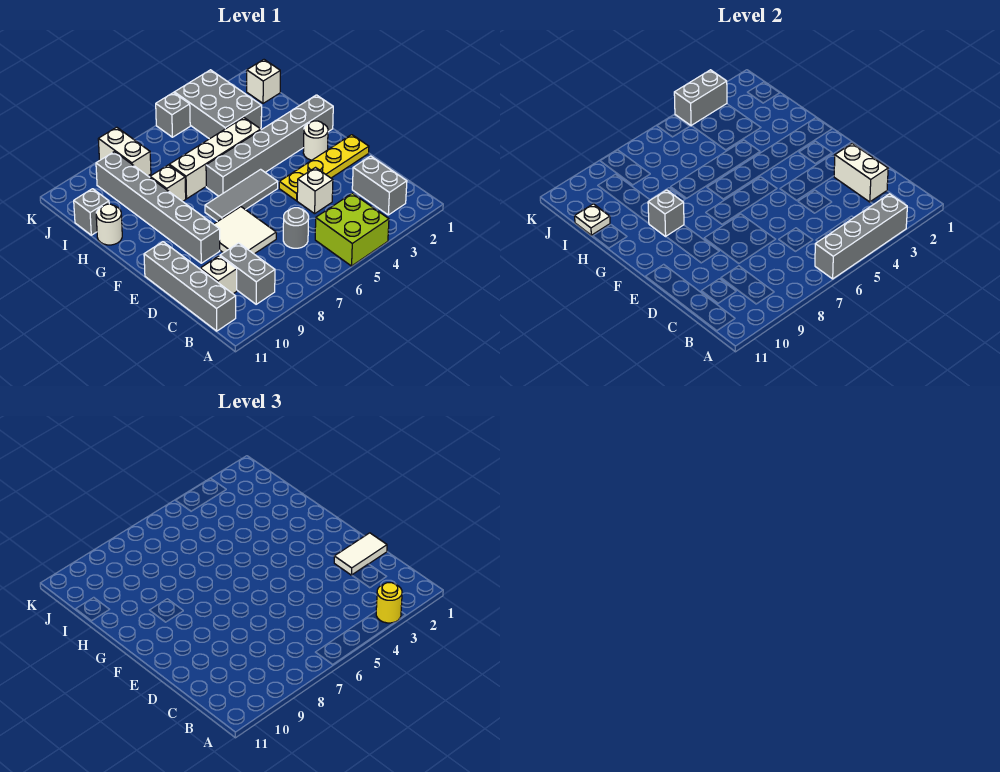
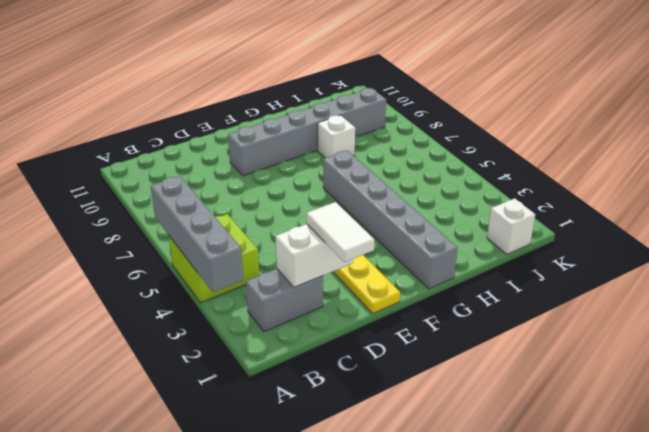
none -> grey 1x2 brick [220,243,275,304]
none -> grey 1x4 brick [144,242,236,331]
none -> grey 1x1 round brick [283,208,309,248]

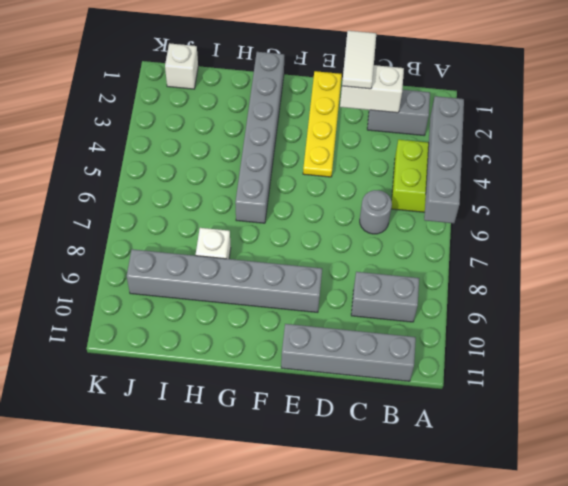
none -> white 1x1 brick [200,256,237,294]
none -> white 1x1 brick [297,168,333,214]
none -> white 2x2 tile [214,207,276,254]

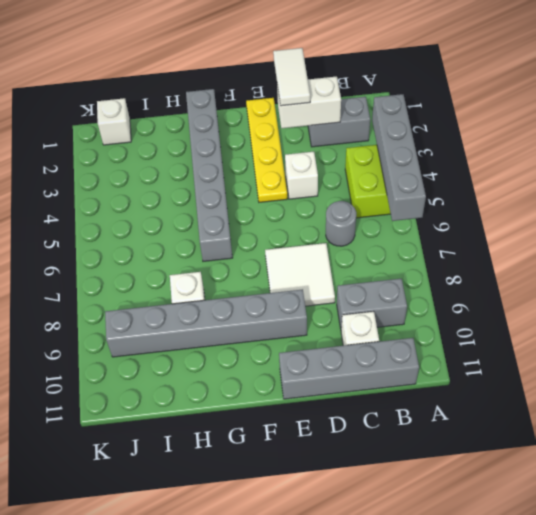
none -> white 1x1 round brick [303,121,328,160]
none -> grey 1x3 tile [205,169,278,222]
none -> white 1x4 brick [169,118,261,199]

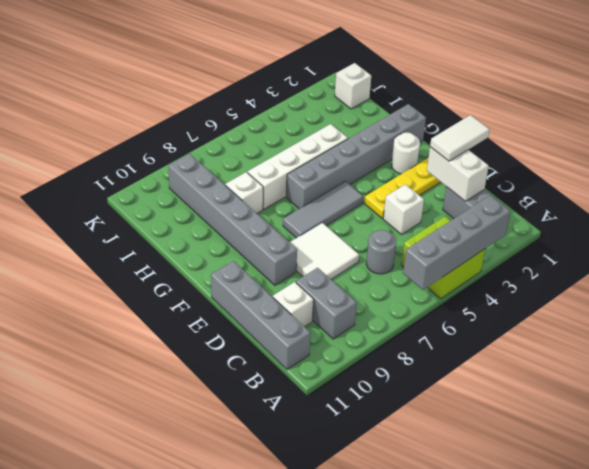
none -> white 1x1 round brick [96,204,122,245]
none -> grey 2x3 brick [174,70,262,139]
none -> grey 1x1 brick [74,189,109,235]

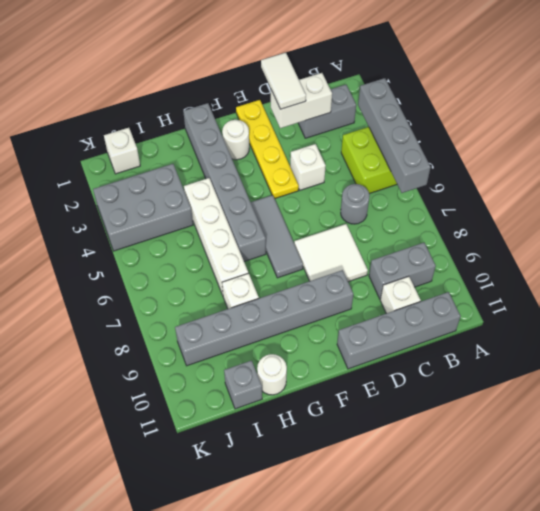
none -> white 1x2 brick [98,127,151,176]
none -> grey 1x1 brick [156,93,190,137]
none -> grey 1x1 brick [648,190,684,236]

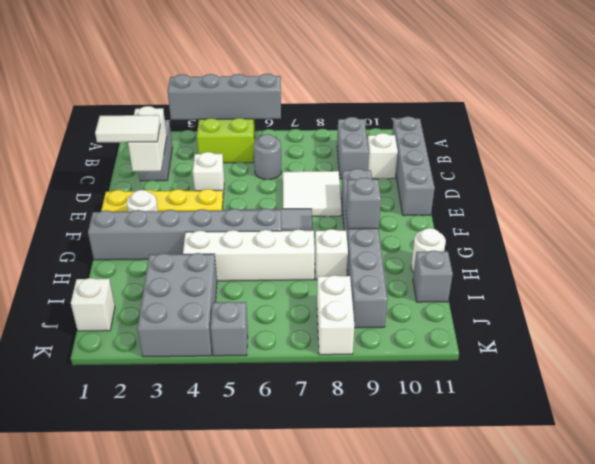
none -> white 1x1 plate [575,204,610,235]
none -> grey 1x2 brick [674,70,727,126]
none -> yellow 1x1 round brick [376,583,402,623]

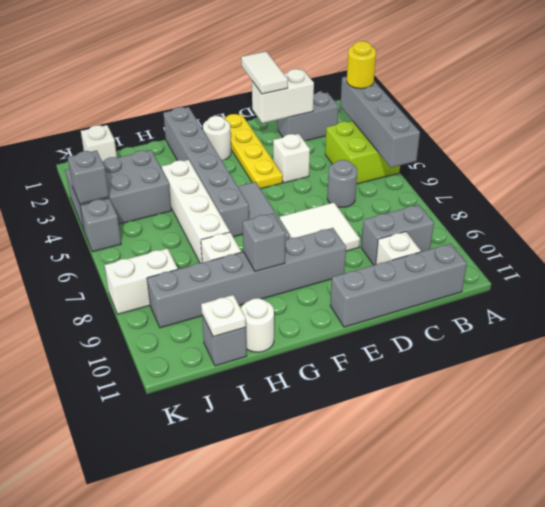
grey 1x1 brick [68,150,109,204] -> grey 1x2 brick [674,70,727,126]

